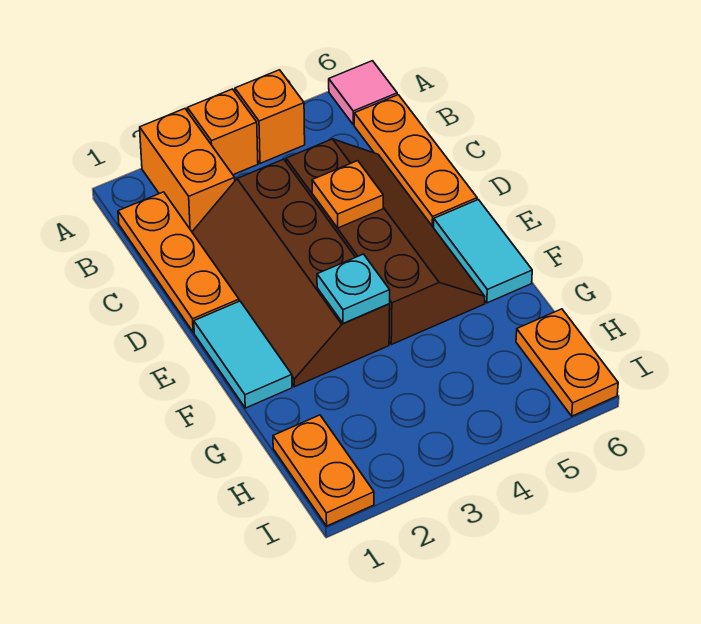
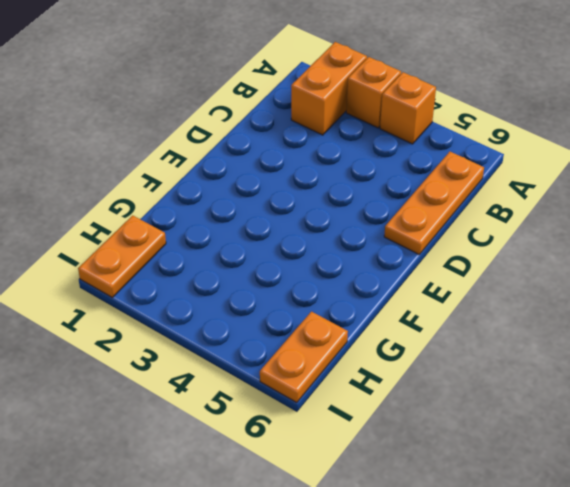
none -> pink 1x1 tile [329,61,397,125]
none -> orange 1x3 plate [118,192,239,332]
none -> brown 2x4 slope [192,159,390,387]

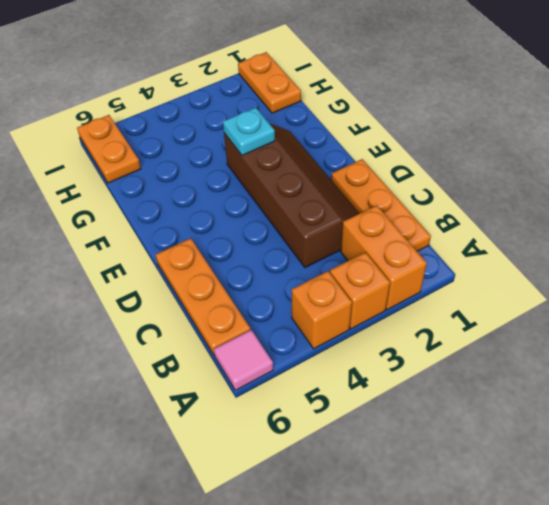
none -> brown 2x4 slope [286,139,485,345]
none -> cyan 1x2 tile [194,301,292,408]
none -> cyan 1x2 tile [434,200,532,303]

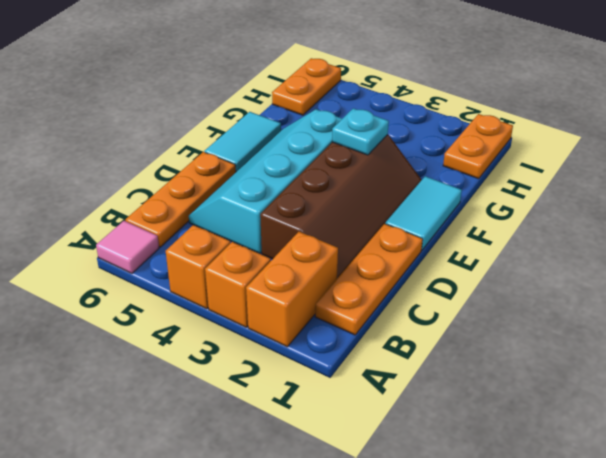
cyan 2x4 slope [189,109,342,254] -> brown 2x4 slope [286,139,485,345]
none -> orange 1x1 plate [312,161,383,228]

